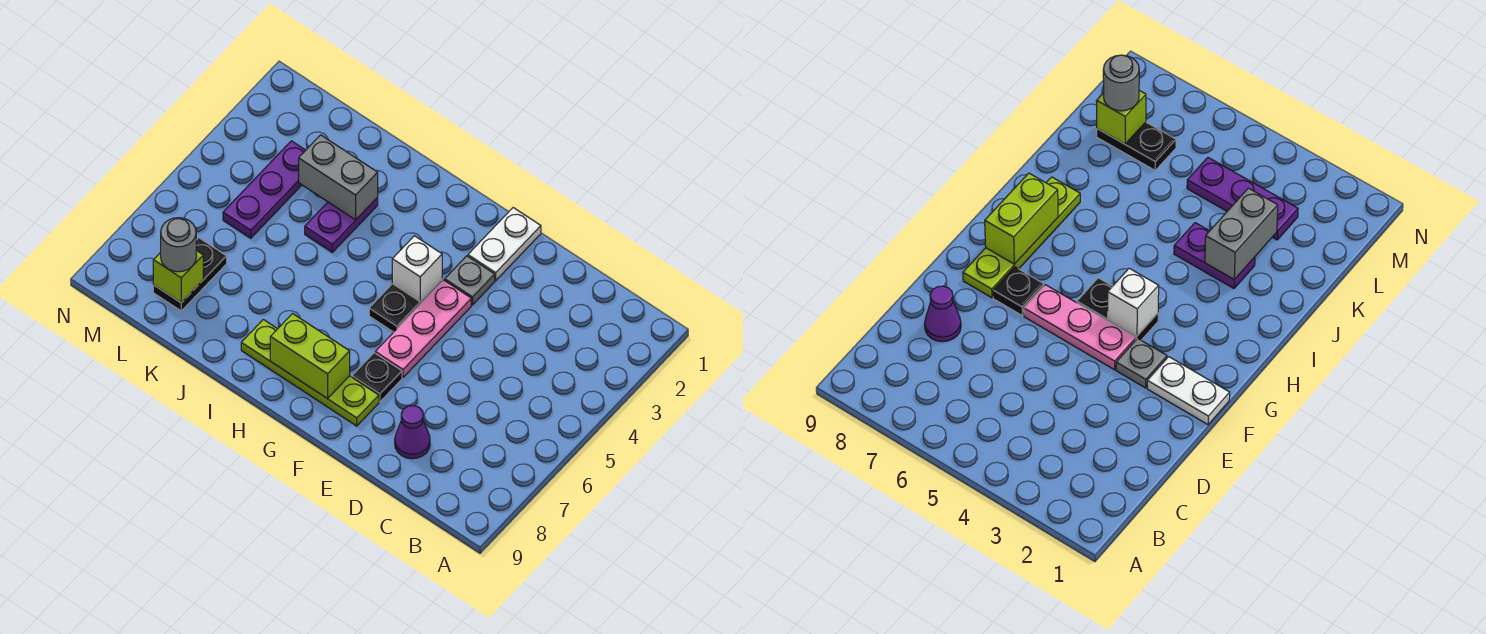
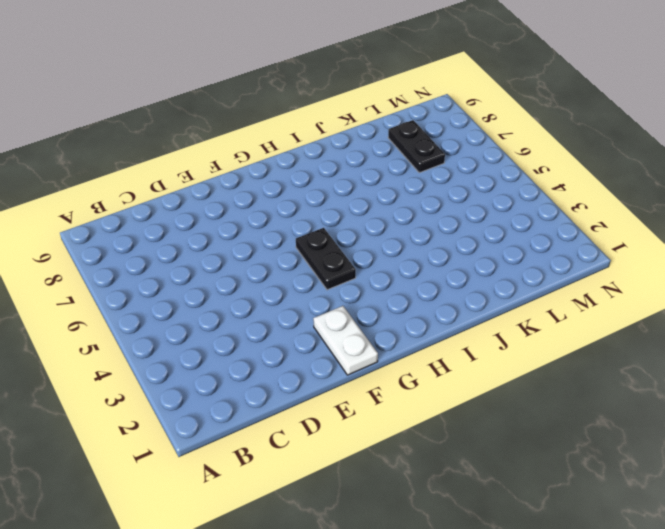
none -> purple 1x1 cone [395,406,430,459]
none -> grey 1x1 plate [445,256,495,305]
none -> pink 1x3 plate [375,280,471,377]

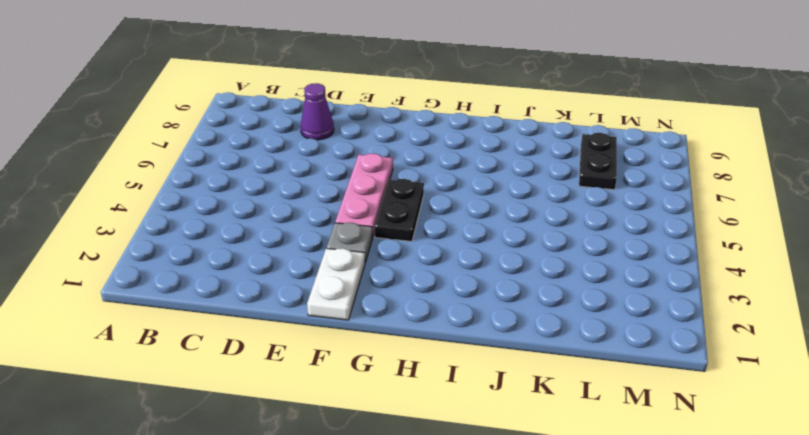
none -> black 1x1 plate [352,353,402,402]
none -> lime 1x4 plate [241,319,379,426]
none -> purple 1x2 plate [305,197,378,252]

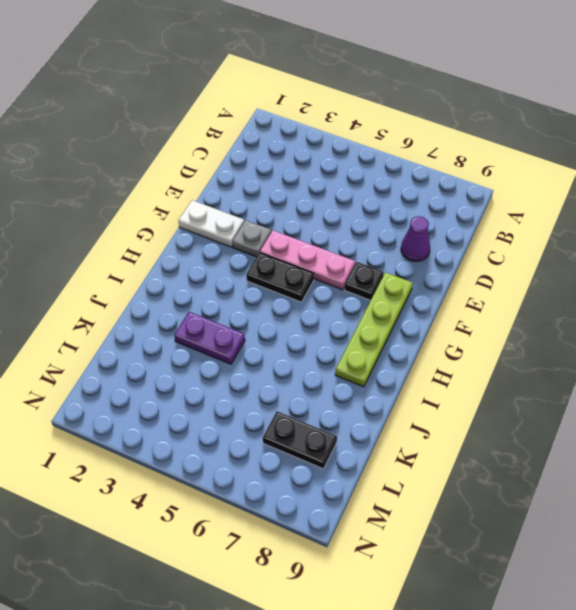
none -> purple 1x3 plate [223,141,306,238]
none -> white 1x1 brick [392,236,442,302]
none -> lime 1x2 brick [270,314,350,398]

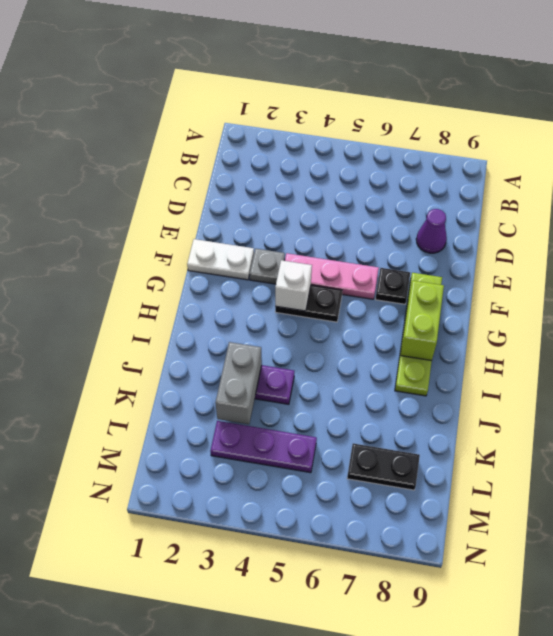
none -> lime 1x1 brick [153,250,203,303]
none -> grey 1x1 round brick [161,218,196,272]

